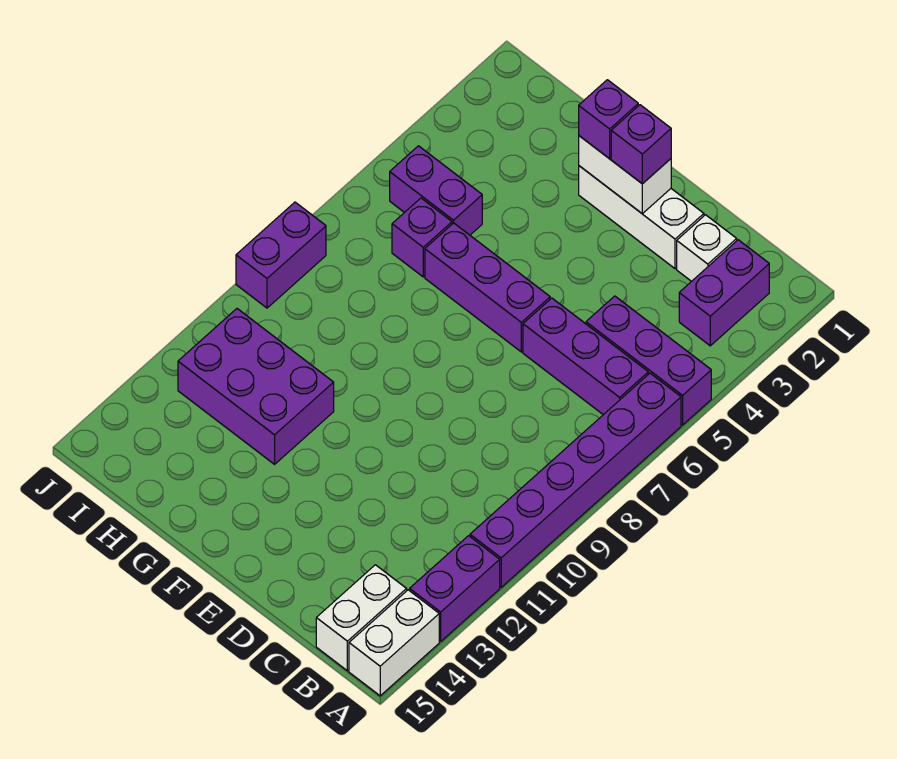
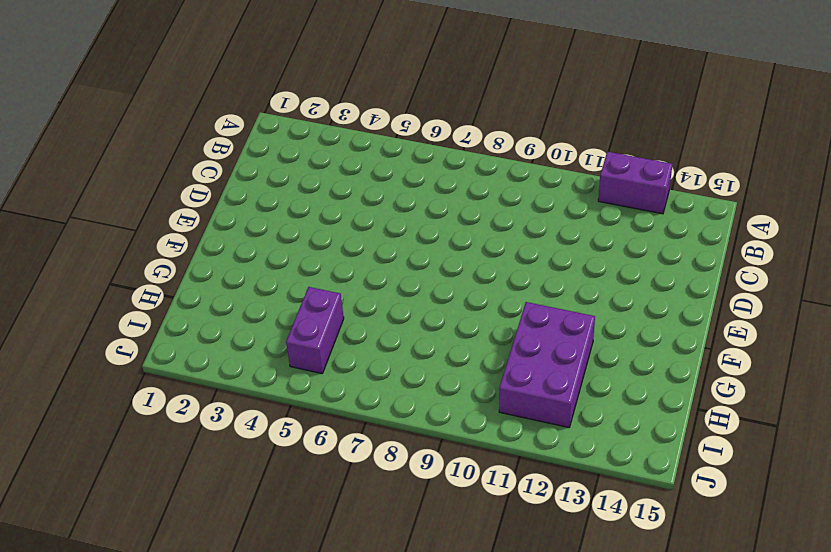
none -> purple 1x3 brick [586,296,711,425]
none -> purple 1x6 brick [470,373,681,587]
none -> white 1x2 brick [349,590,439,696]

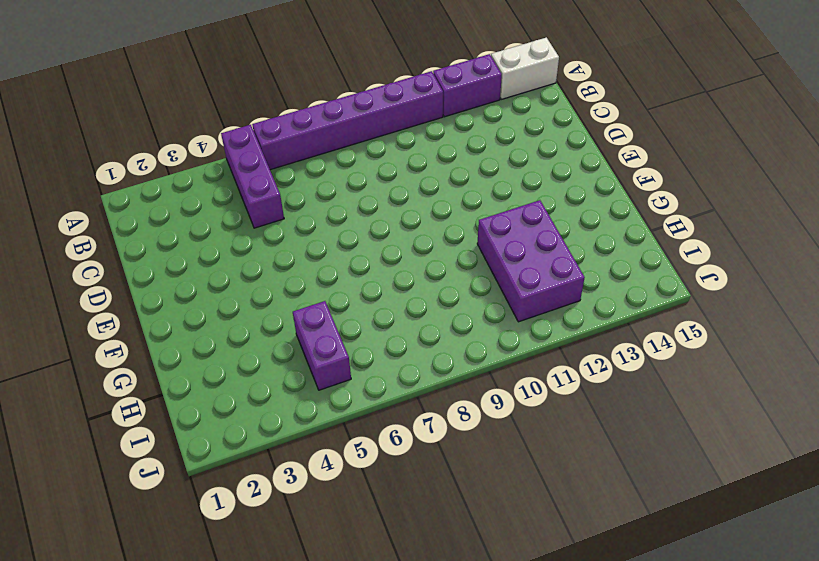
none -> purple 1x2 brick [679,240,769,346]
none -> purple 1x3 brick [523,298,648,415]
none -> white 1x2 brick [316,565,407,671]

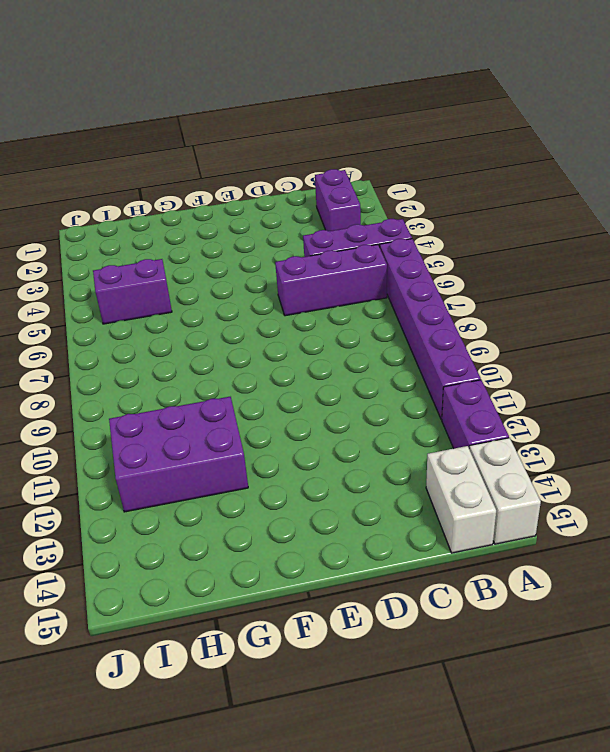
none -> white 1x1 brick [677,215,737,281]
none -> white 1x3 brick [579,166,704,269]
none -> purple 1x3 brick [425,223,550,352]

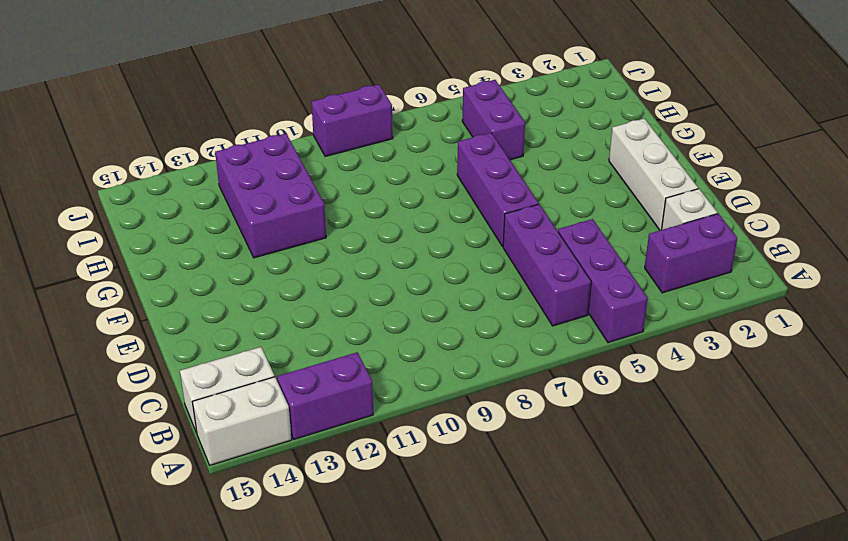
none -> purple 1x6 brick [470,373,681,587]
none -> purple 1x1 brick [392,198,452,277]
none -> white 1x2 brick [579,136,671,214]

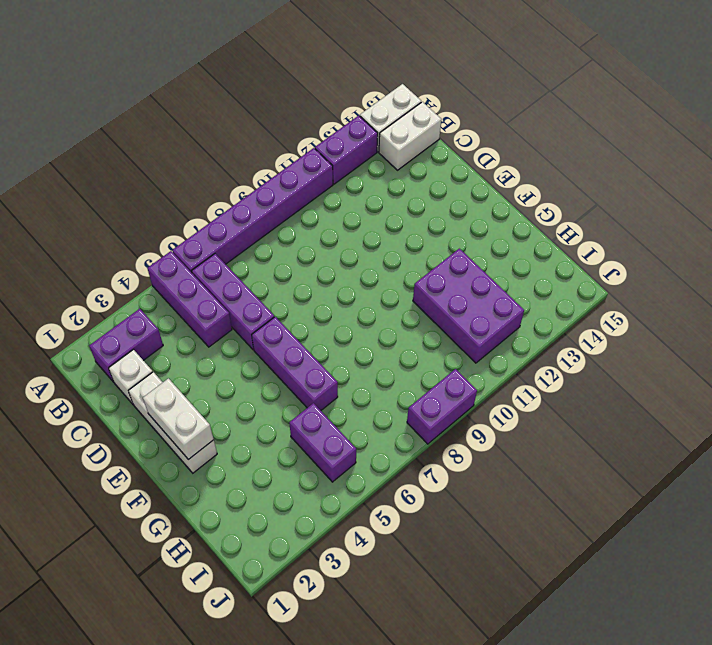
none -> purple 1x1 brick [392,198,452,277]
none -> purple 1x1 brick [611,105,671,184]
none -> purple 1x1 brick [579,80,638,159]

